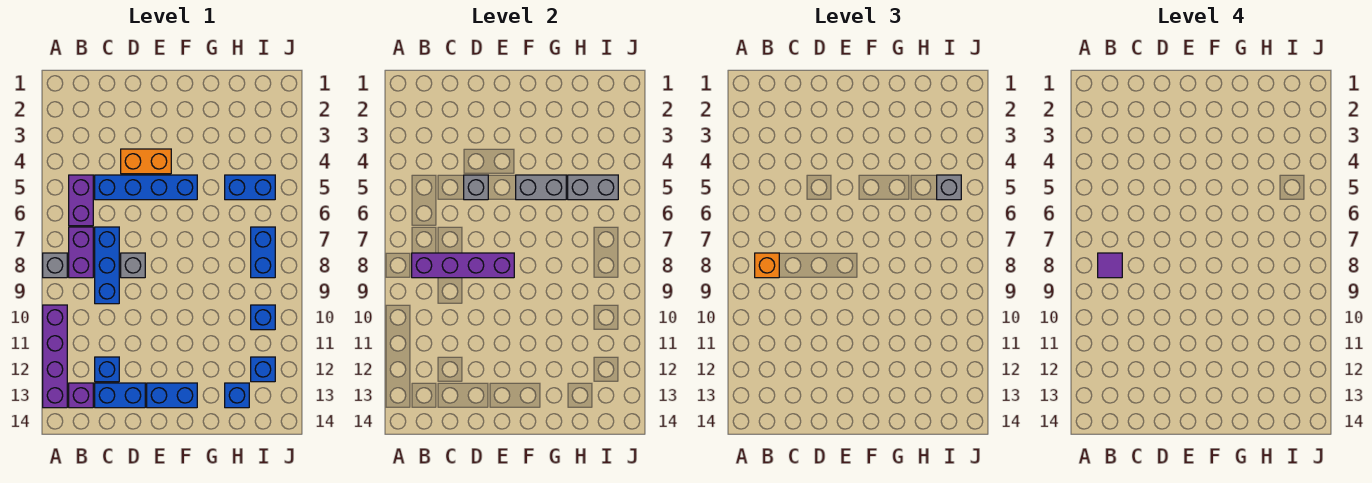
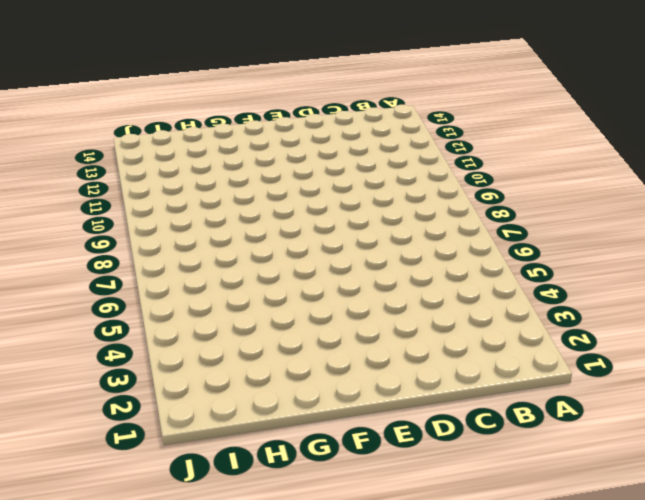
none -> grey 1x1 brick [43,253,67,278]
none -> purple 1x4 brick [43,305,67,408]
none -> purple 1x2 brick [69,175,93,226]

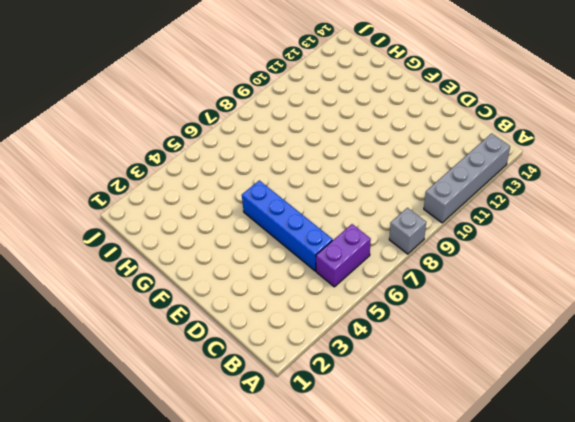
grey 1x4 brick [424,133,510,223] -> purple 1x4 brick [43,305,67,408]
none -> purple 1x2 brick [69,227,93,278]
none -> purple 1x1 brick [69,383,93,408]
none -> blue 1x3 brick [95,227,119,304]

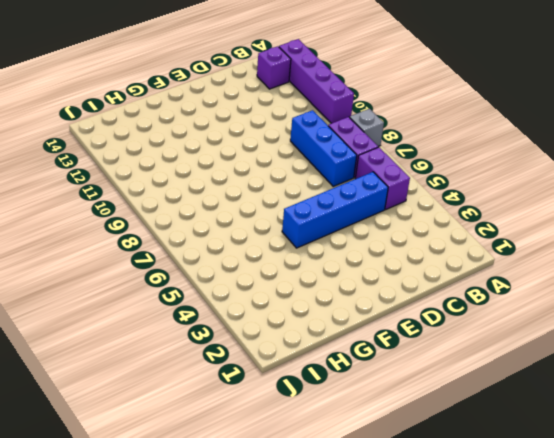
none -> blue 1x1 brick [95,357,119,382]
none -> blue 1x2 brick [95,383,145,408]
none -> orange 1x2 brick [121,149,171,174]

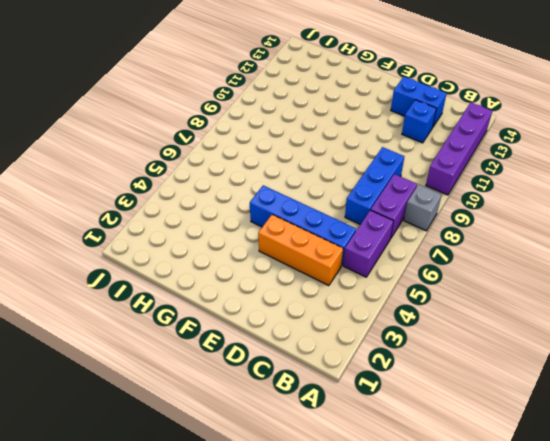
orange 1x3 brick [258,215,343,286] -> orange 1x2 brick [121,149,171,174]
none -> purple 1x1 brick [69,383,93,408]
none -> grey 1x1 brick [121,253,145,278]
none -> blue 1x2 brick [147,383,197,408]

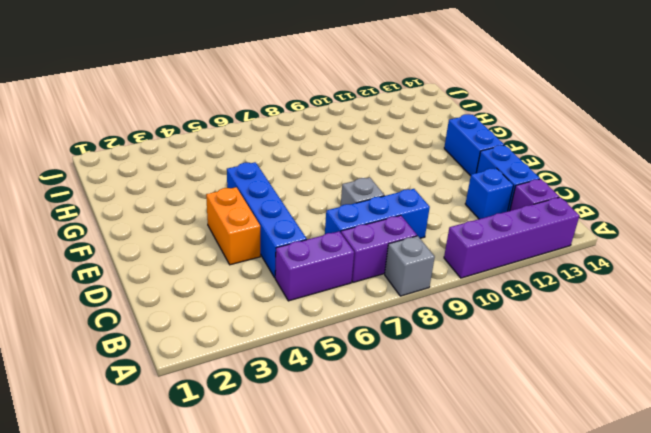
none -> blue 1x2 brick [225,175,275,200]
none -> blue 1x1 brick [225,383,249,408]
none -> blue 1x2 brick [251,227,275,278]

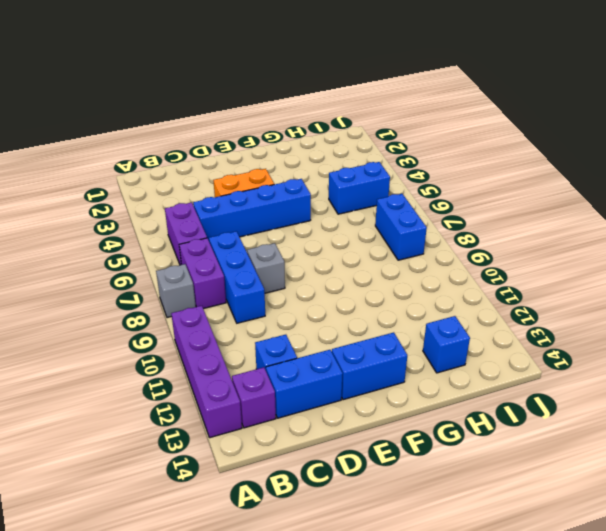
none -> blue 1x1 brick [251,305,275,330]
none -> blue 1x1 brick [251,357,275,382]
none -> purple 1x4 brick [412,253,514,278]

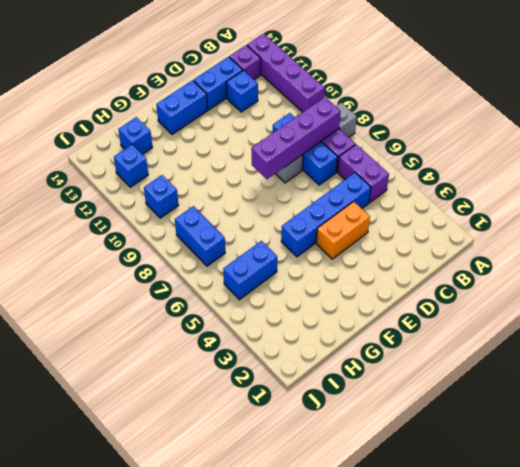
none -> grey 1x1 brick [464,175,488,200]
none -> grey 1x2 brick [516,175,566,200]
none -> grey 1x2 brick [568,175,618,200]

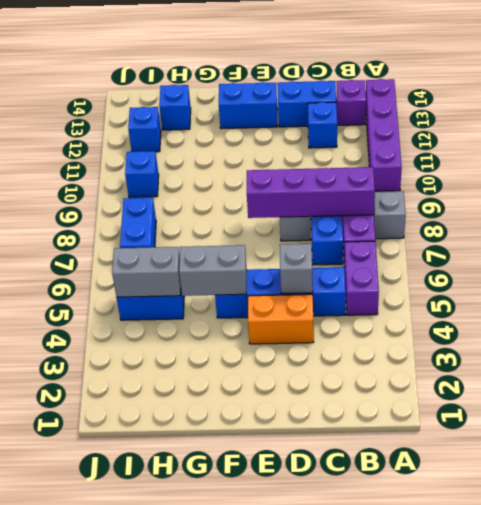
none -> orange 1x1 brick [755,253,779,278]
none -> grey 1x1 brick [937,175,961,200]
none -> purple 1x1 tile [1098,253,1122,278]

